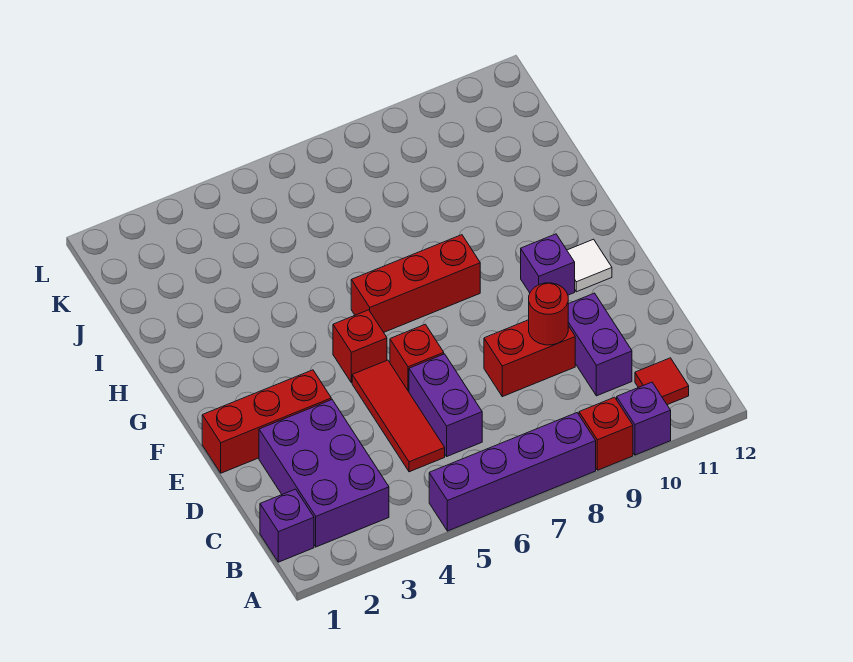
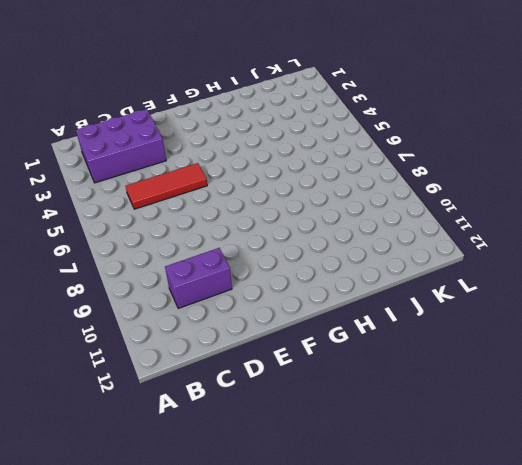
none -> purple 1x4 brick [429,413,596,531]
none -> red 1x1 brick [579,397,633,470]
none -> purple 1x1 brick [617,382,671,455]

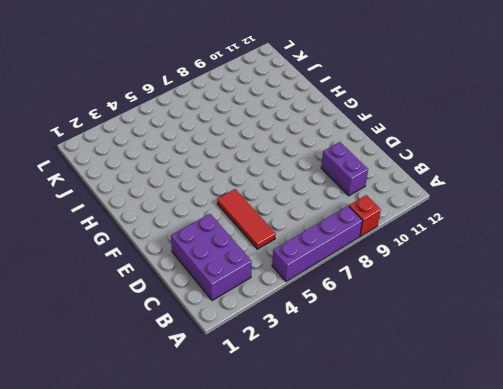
none -> purple 1x1 brick [617,382,671,455]
none -> purple 1x1 brick [260,489,314,562]
none -> red 1x1 tile [635,358,689,405]

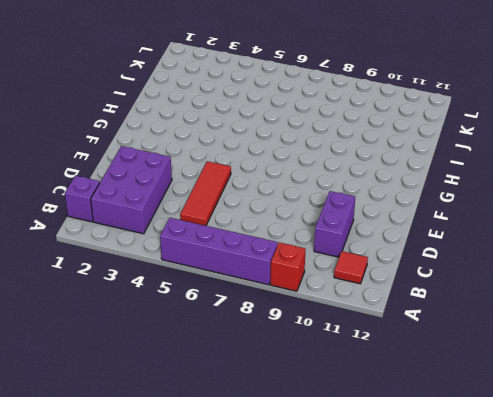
none -> purple 1x1 brick [617,382,671,455]
none -> purple 1x2 brick [409,354,482,456]
none -> red 1x2 brick [484,320,575,397]

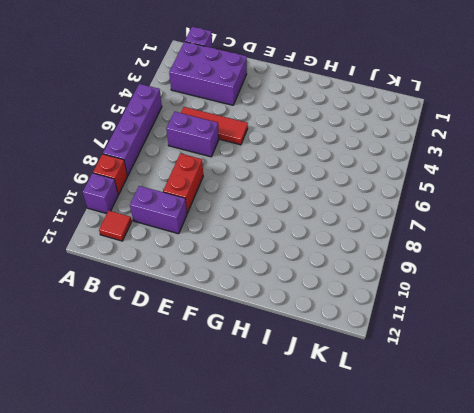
none -> red 1x3 brick [202,370,331,473]
none -> red 1x1 brick [390,324,444,392]
none -> red 1x1 brick [333,310,387,383]

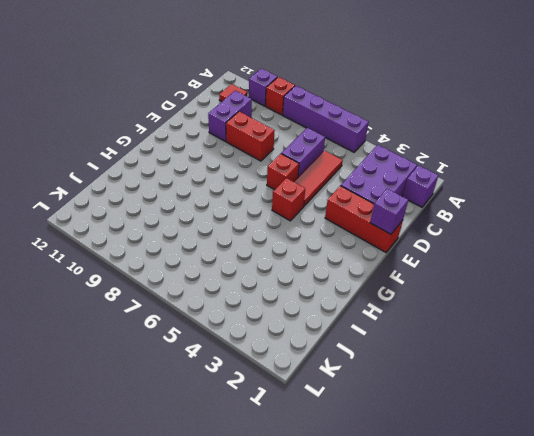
purple 1x1 brick [370,189,408,234] -> purple 1x1 brick moved to [521,234,575,295]
none -> white 1x1 tile [567,239,612,292]
none -> red 1x3 brick [351,235,480,332]
none -> red 1x1 round brick [529,283,568,345]

